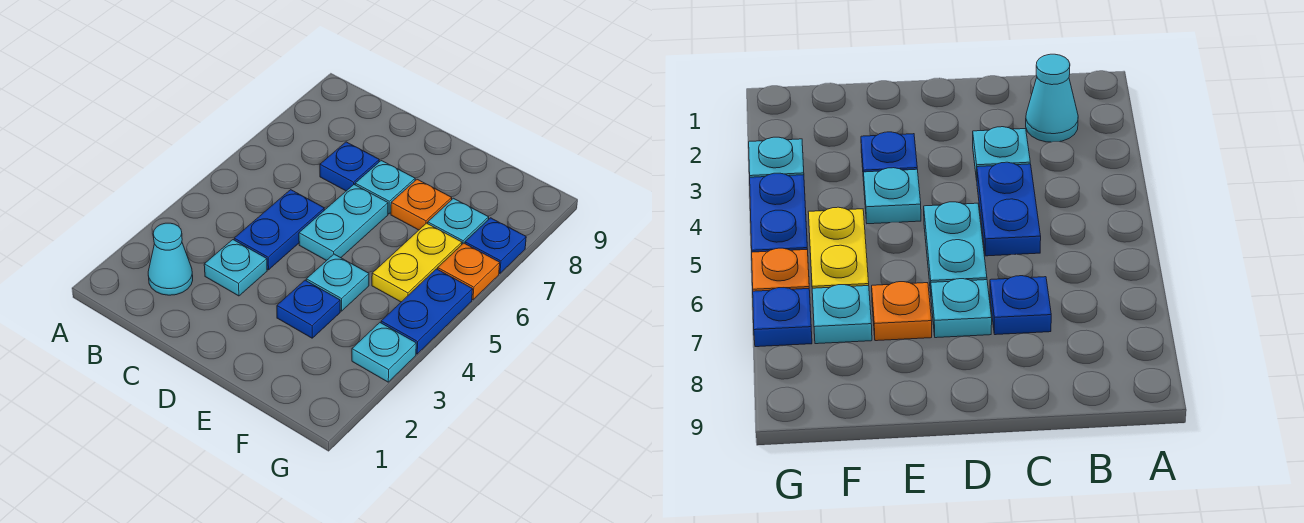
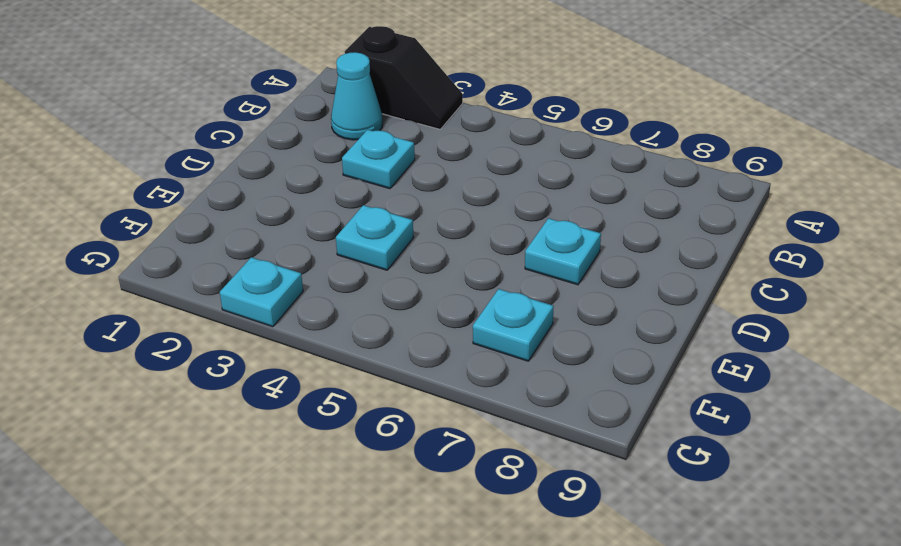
black 1x2 slope [345,26,463,129] -> none
none -> blue 1x2 plate [234,190,324,270]
none -> blue 1x1 plate [320,142,379,191]
none -> cyan 1x2 plate [299,185,388,261]

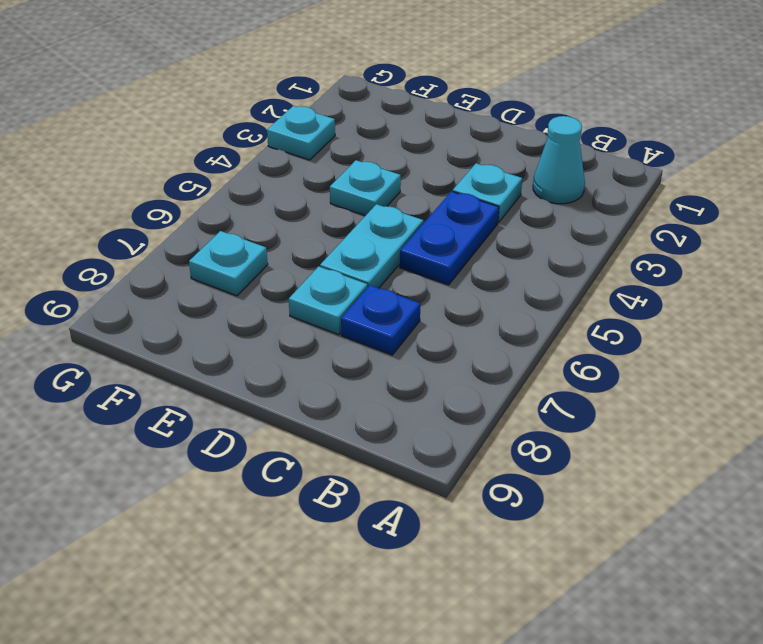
none -> blue 1x1 plate [277,280,340,338]
none -> orange 1x1 plate [391,179,452,230]
none -> yellow 1x2 plate [372,223,462,302]

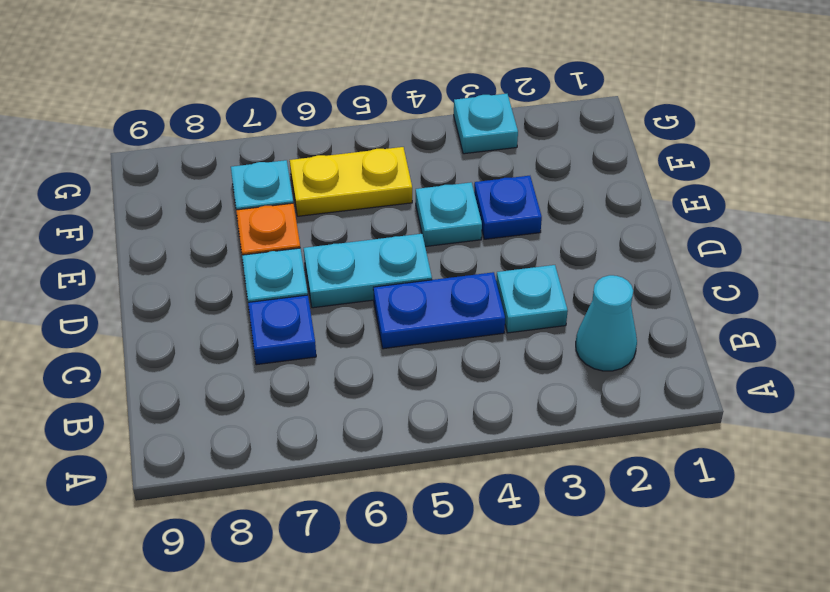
none -> blue 1x2 plate [381,269,473,354]
none -> orange 1x1 plate [438,243,500,300]
none -> blue 1x1 plate [465,218,526,273]

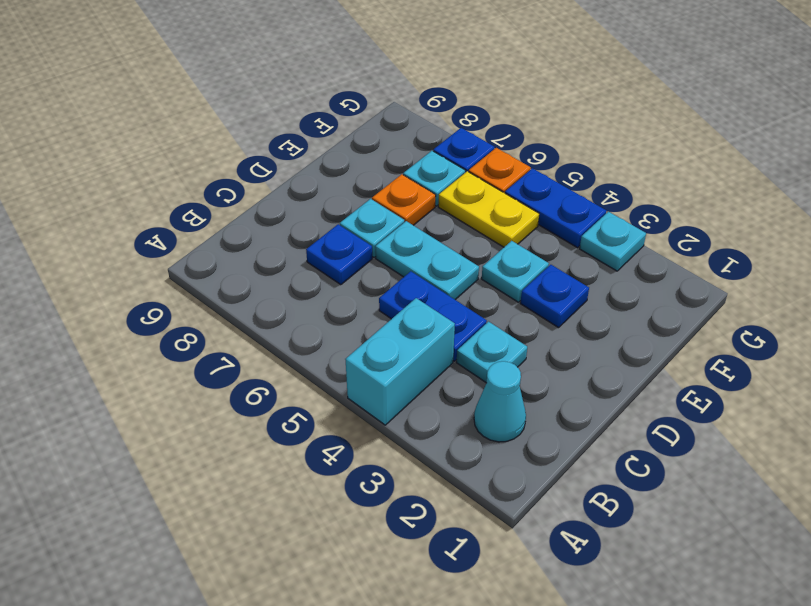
cyan 1x2 brick [345,298,455,425] -> none

